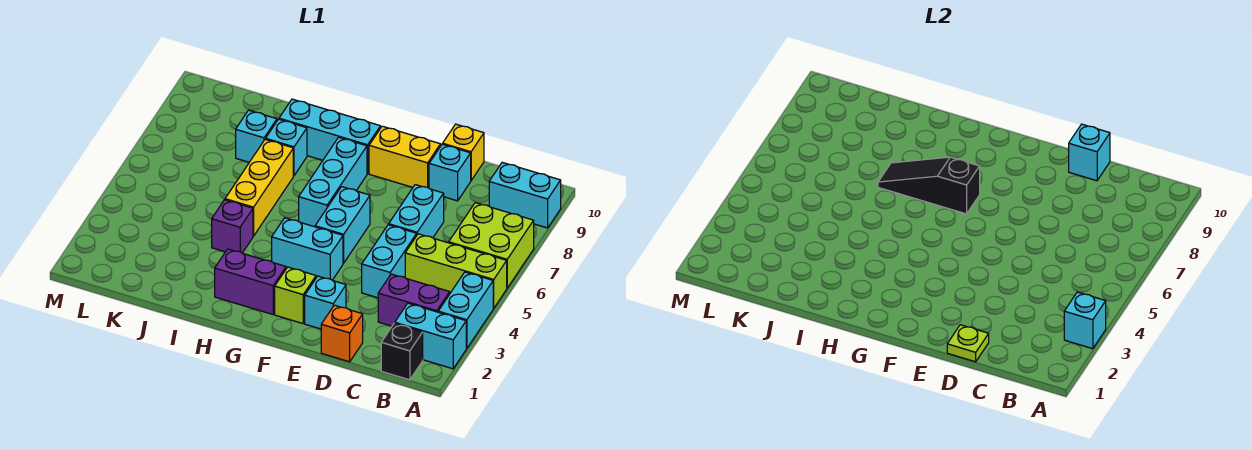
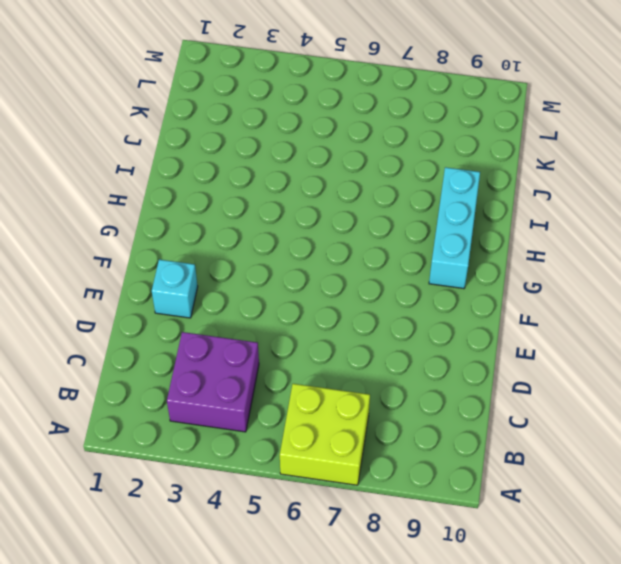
purple 2x2 brick [167,332,259,432] -> purple 1x2 brick [378,274,450,326]
none -> cyan 1x2 brick [395,303,466,369]
none -> cyan 1x2 brick [438,272,493,349]
none -> lime 1x3 brick [405,234,507,308]

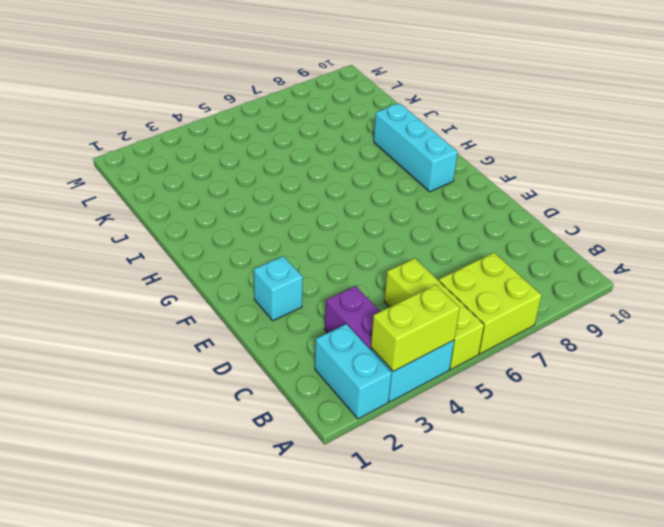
lime 1x2 brick [371,285,460,371] -> cyan 1x1 brick [1064,292,1106,349]
none -> cyan 1x2 brick [489,162,561,228]
none -> black 1x1 brick [381,323,423,380]
none -> orange 1x1 brick [321,305,363,362]

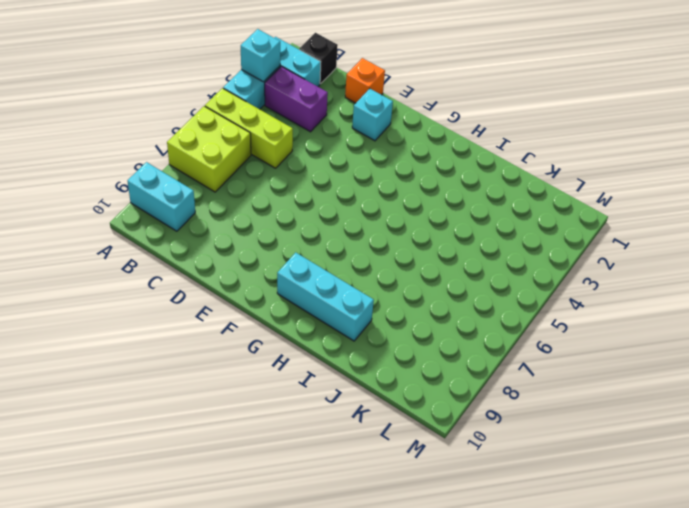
none -> cyan 1x2 brick [362,225,417,298]
none -> cyan 1x2 brick [389,185,444,238]
none -> cyan 1x1 brick [429,144,471,201]

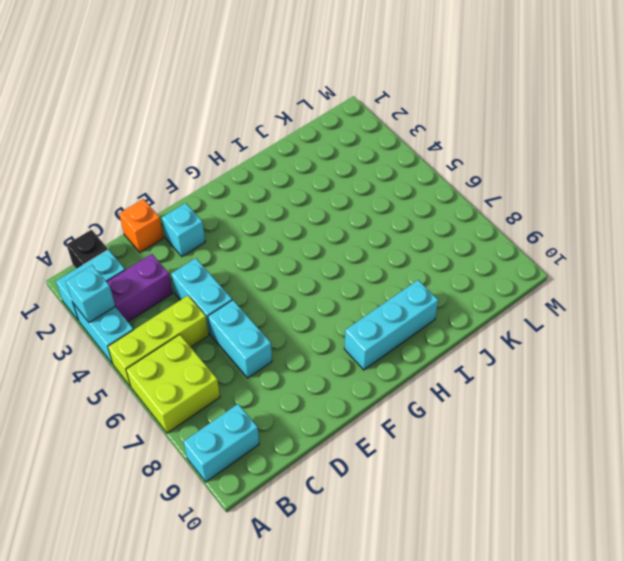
none -> cyan 1x1 brick [429,144,471,201]
none -> yellow 1x1 brick [443,124,484,180]
none -> yellow 1x2 brick [369,126,441,188]

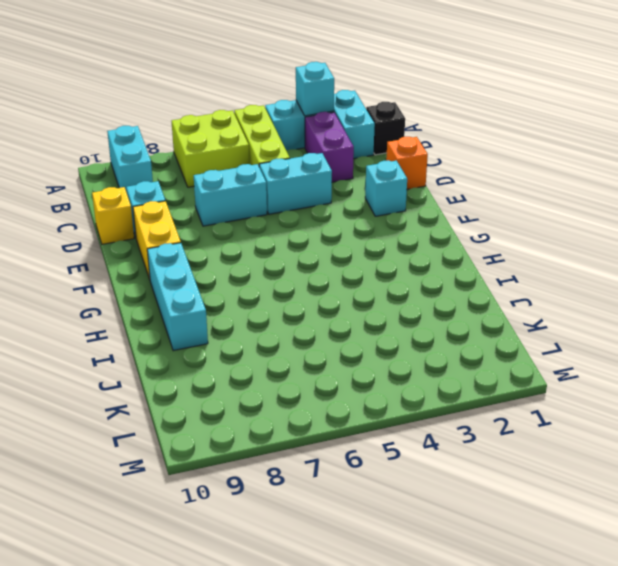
none -> lime 1x1 brick [275,267,316,324]
none -> cyan 1x2 brick [272,218,343,280]
none -> cyan 1x2 brick [315,187,370,263]

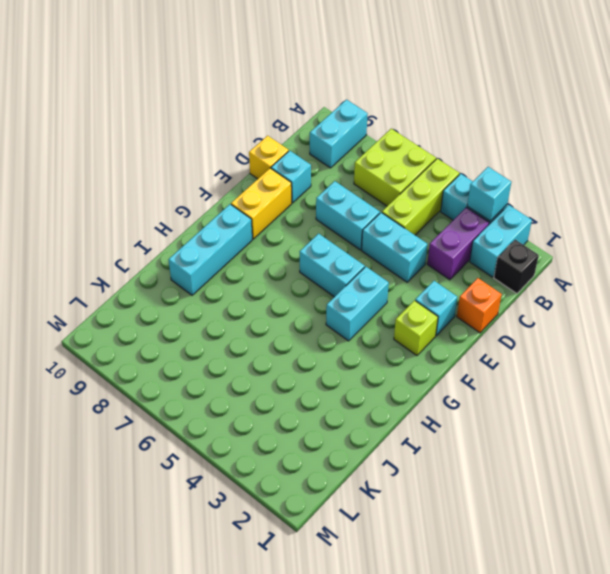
none -> purple 1x2 brick [215,249,286,314]
none -> cyan 1x3 brick [299,137,367,227]
none -> purple 1x1 brick [212,200,253,253]

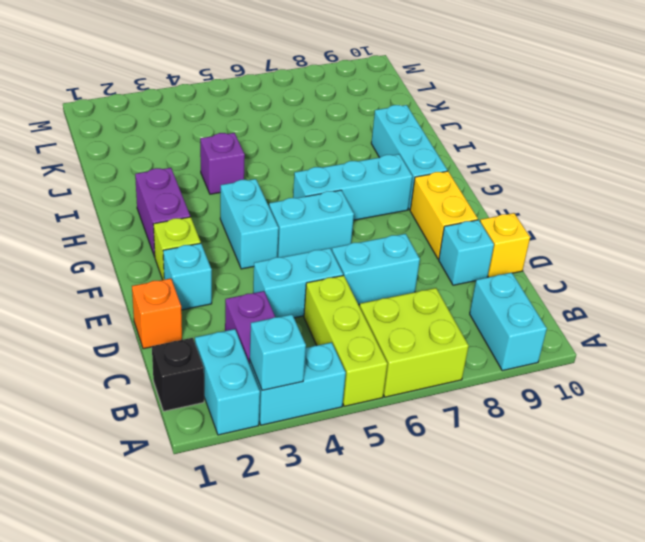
none -> yellow 1x3 brick [225,139,293,236]
none -> cyan 1x1 brick [266,119,307,176]
none -> cyan 1x1 brick [236,110,277,162]

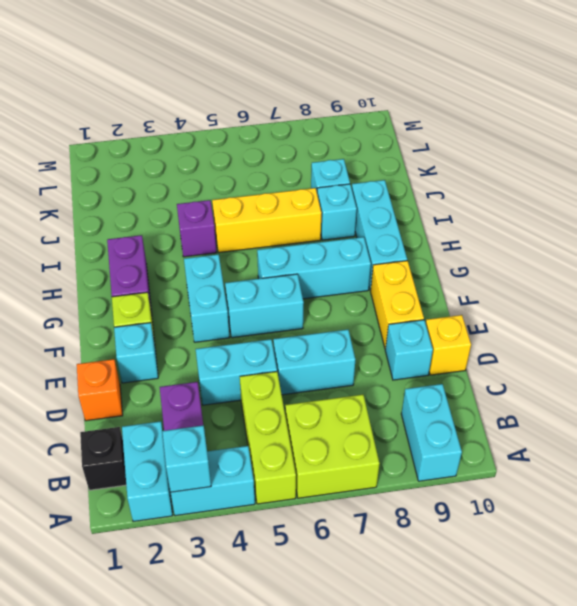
none -> lime 1x1 plate [947,325,989,362]
none -> cyan 1x1 brick [1069,124,1110,181]
none -> black 1x3 slope [878,157,980,214]

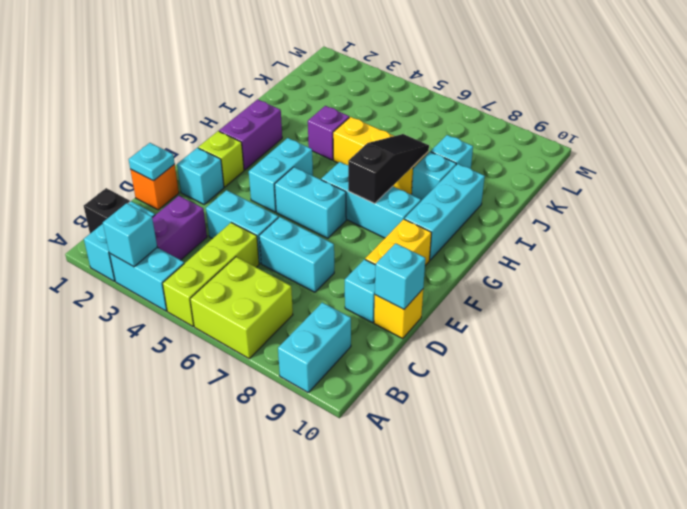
cyan 1x1 plate [129,143,175,181] -> lime 1x1 plate [947,325,989,362]

